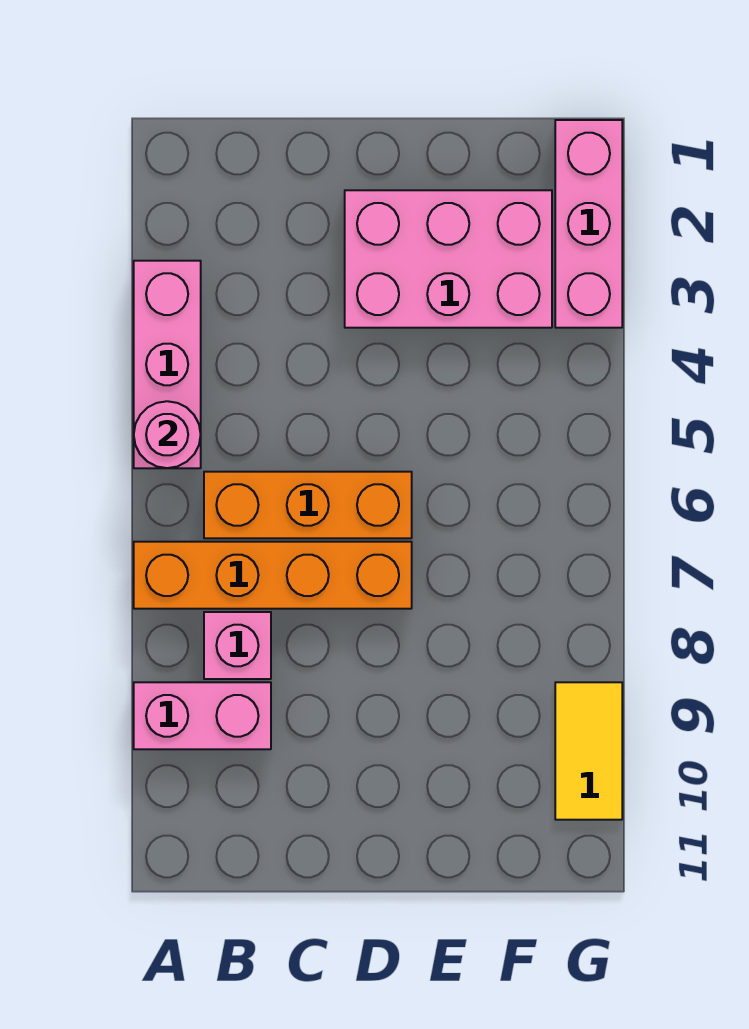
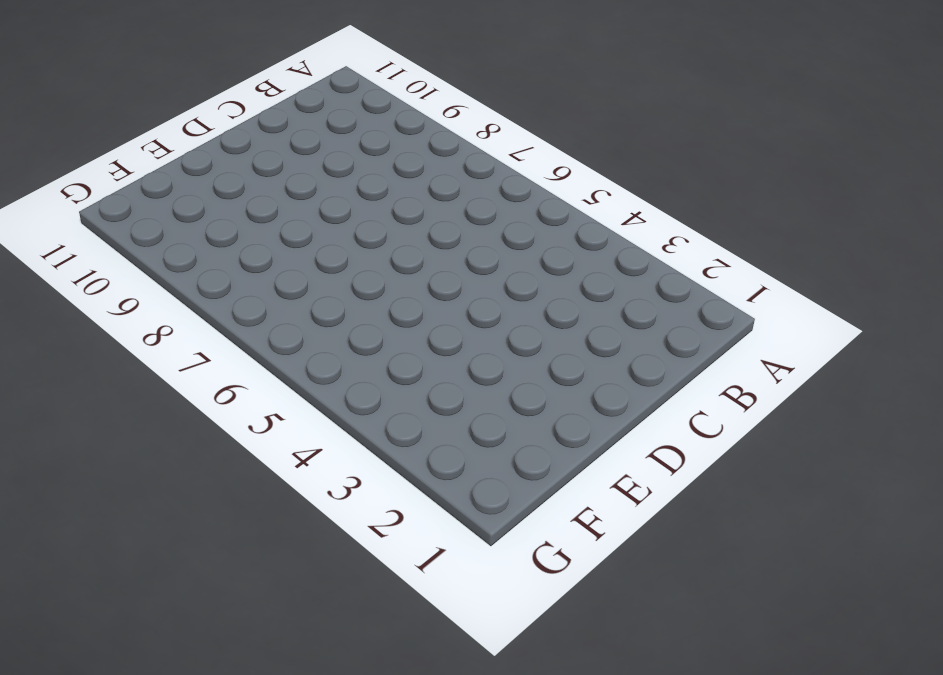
none -> pink 1x3 brick [134,261,201,468]
none -> orange 1x4 brick [134,542,412,609]

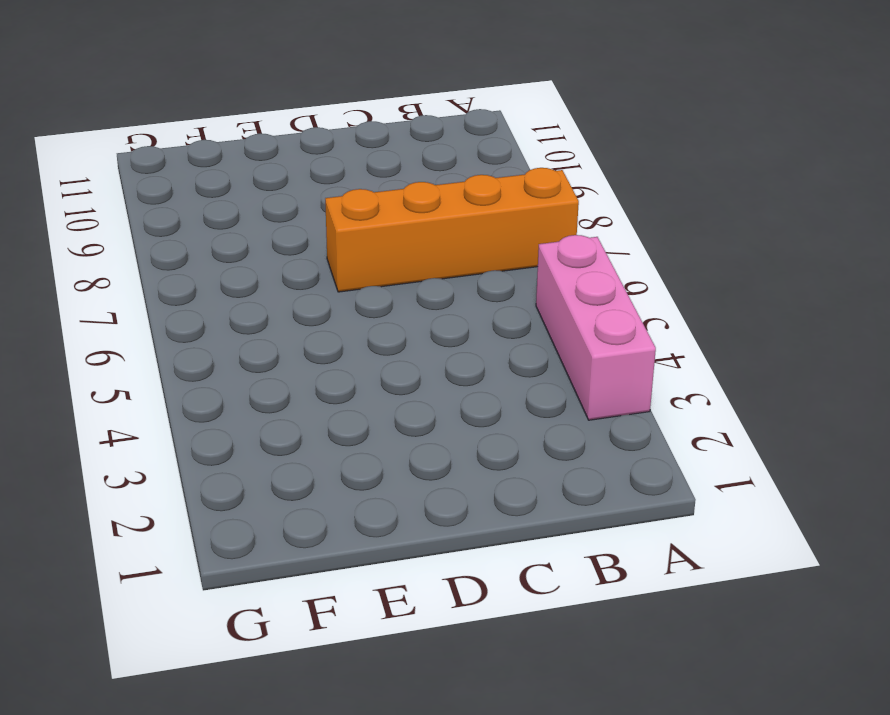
none -> pink 1x2 brick [134,682,271,749]
none -> orange 1x3 brick [204,472,412,538]

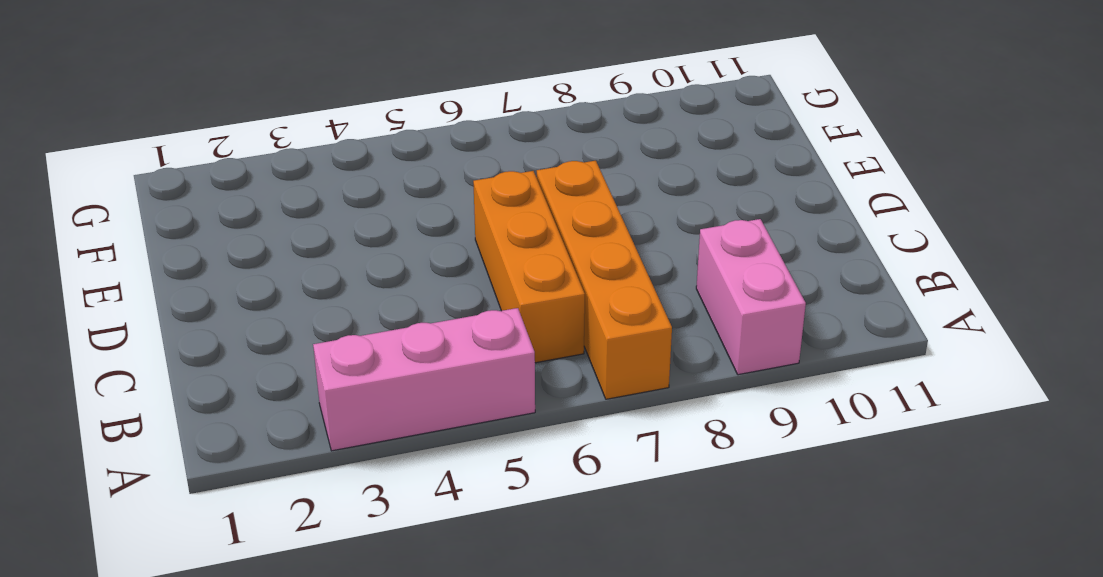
none -> pink 1x1 brick [204,612,271,679]
none -> pink 2x3 brick [345,190,552,328]

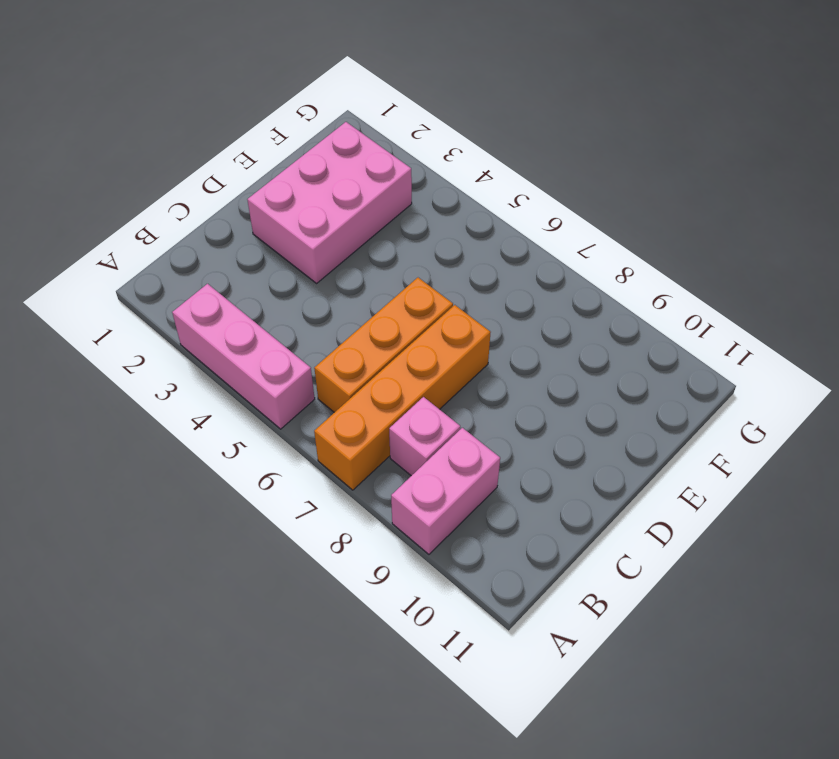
none -> pink 1x3 brick [555,120,622,328]
none -> yellow 1x2 tile [555,682,622,820]

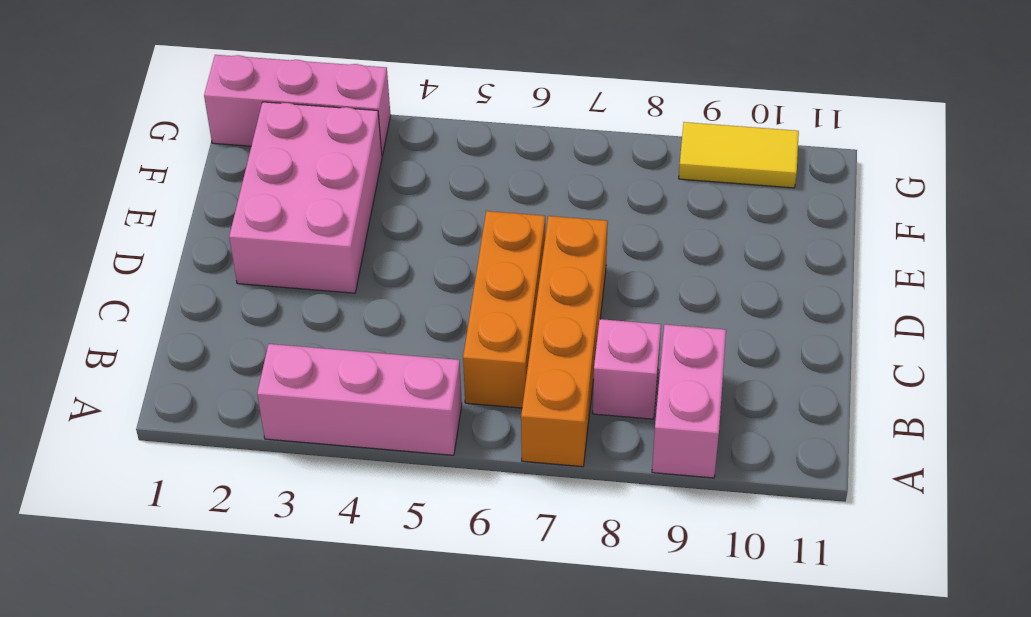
none -> pink 1x1 round brick [134,401,201,468]

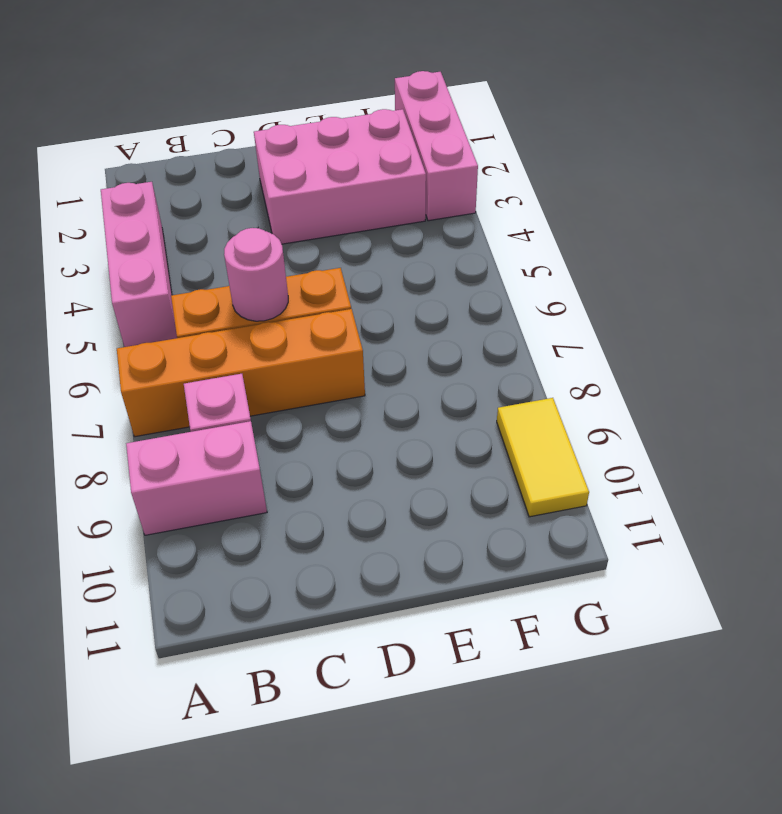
pink 1x1 round brick [224,228,288,321] -> pink 1x1 round brick moved to [134,401,201,468]

